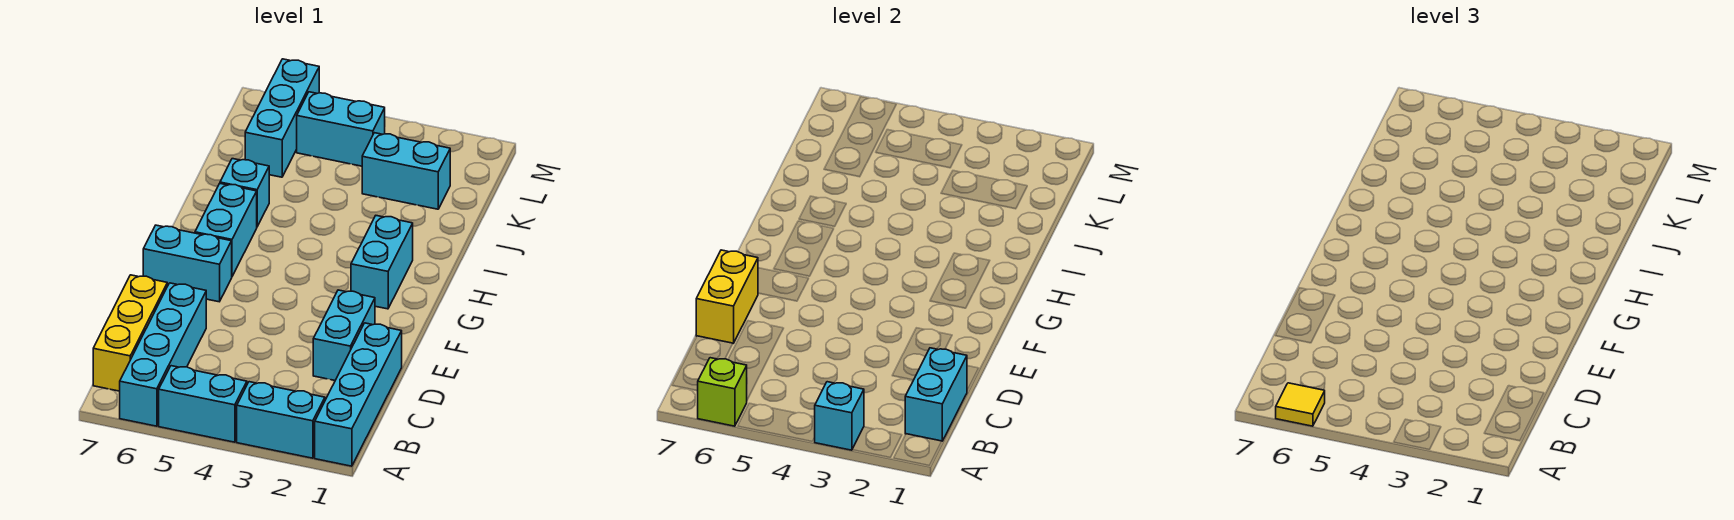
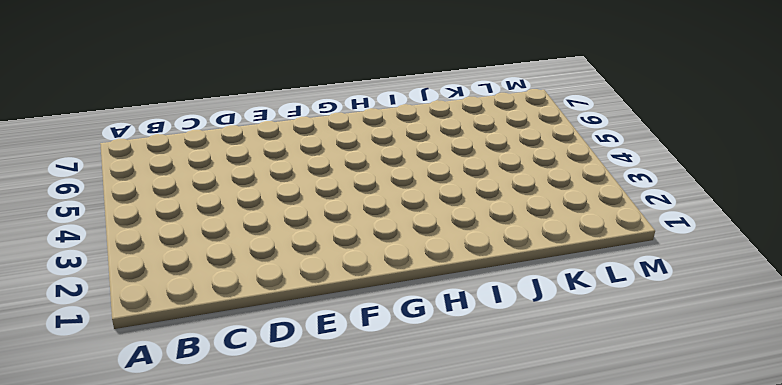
none -> cyan 1x4 brick [315,323,402,466]
none -> cyan 1x2 brick [237,382,325,458]
none -> cyan 1x2 brick [159,366,247,442]

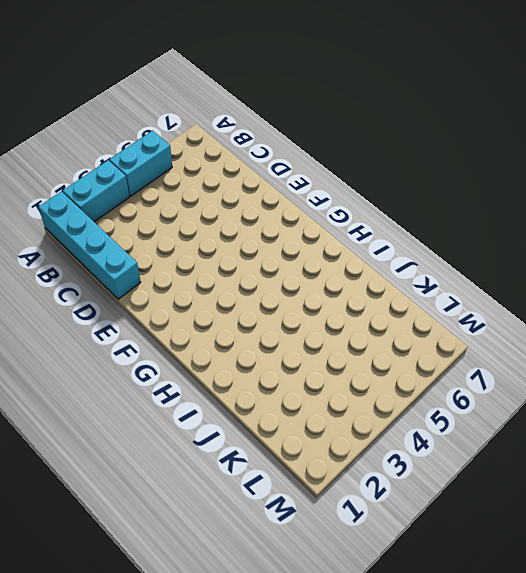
none -> cyan 1x4 brick [120,283,206,426]
none -> yellow 1x3 brick [93,275,167,391]
none -> cyan 1x2 brick [313,290,375,380]

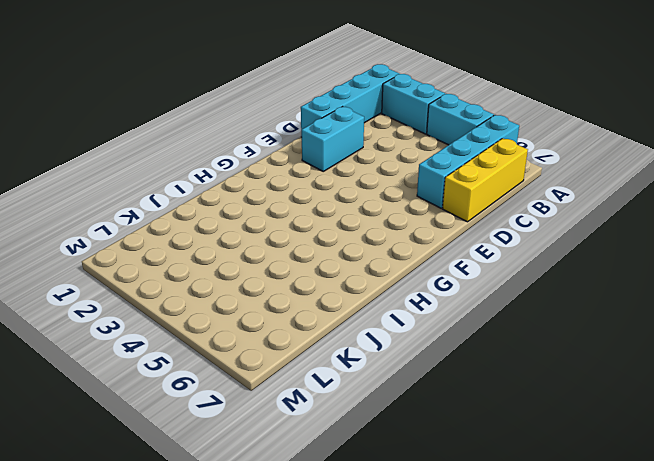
none -> cyan 1x2 brick [143,225,232,302]
none -> cyan 1x2 brick [351,216,413,309]
none -> cyan 1x2 brick [195,184,257,276]

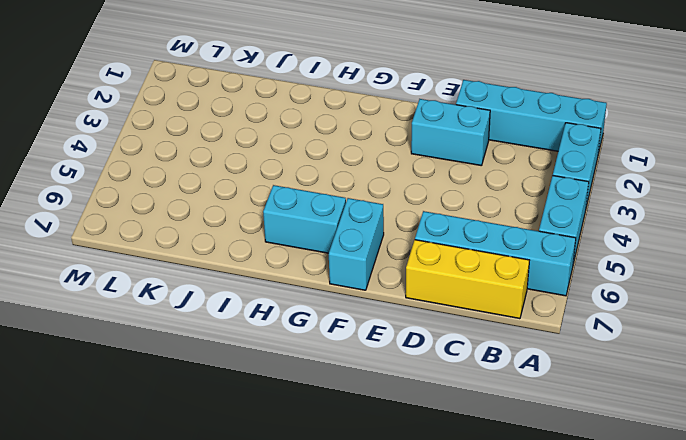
none -> cyan 1x2 brick [351,216,413,309]
none -> cyan 1x1 brick [220,159,269,226]
none -> cyan 1x2 brick [362,133,450,209]

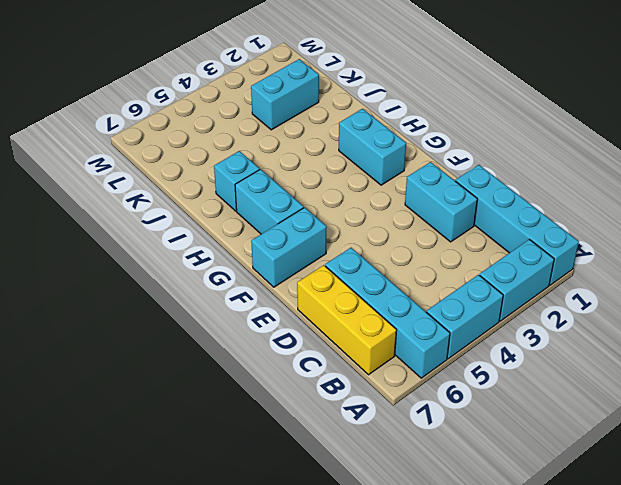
none -> cyan 1x3 brick [245,59,319,177]
none -> cyan 1x2 brick [297,92,385,166]
none -> cyan 1x1 brick [815,382,864,450]

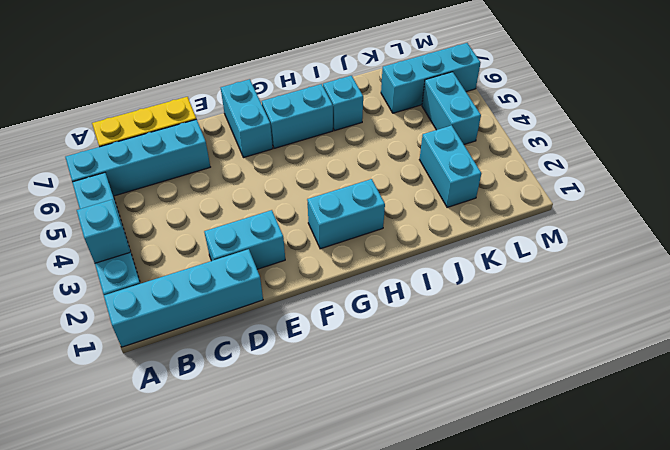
none -> lime 1x1 brick [697,358,747,426]
none -> cyan 1x2 brick [905,348,967,441]
none -> yellow 1x2 brick [696,250,758,343]

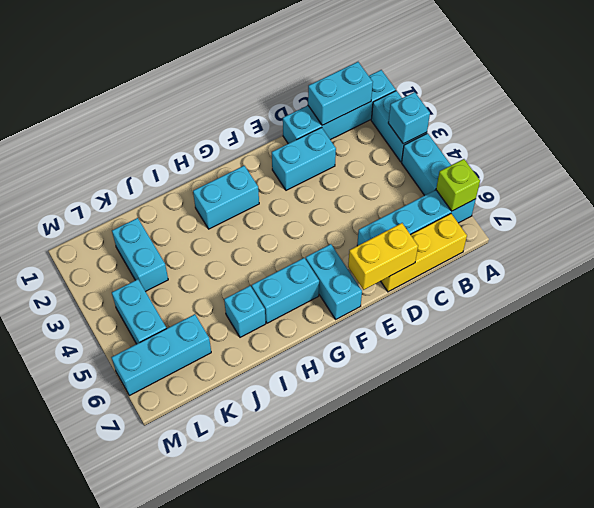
none -> yellow 1x1 tile [1276,383,1325,426]

